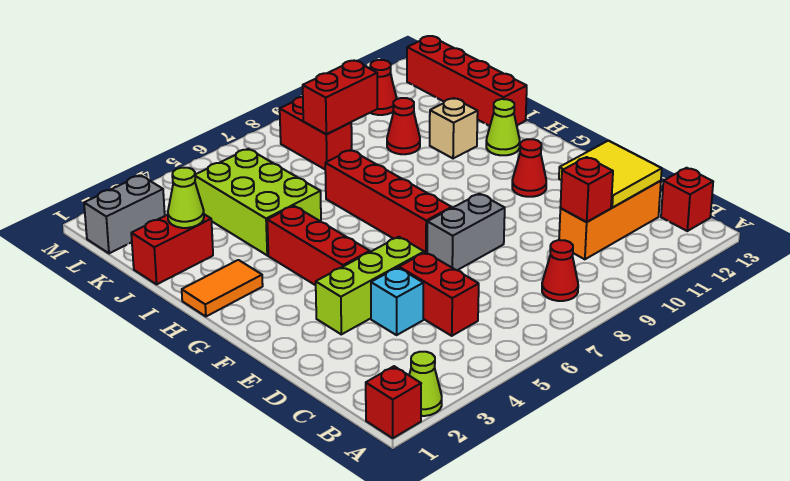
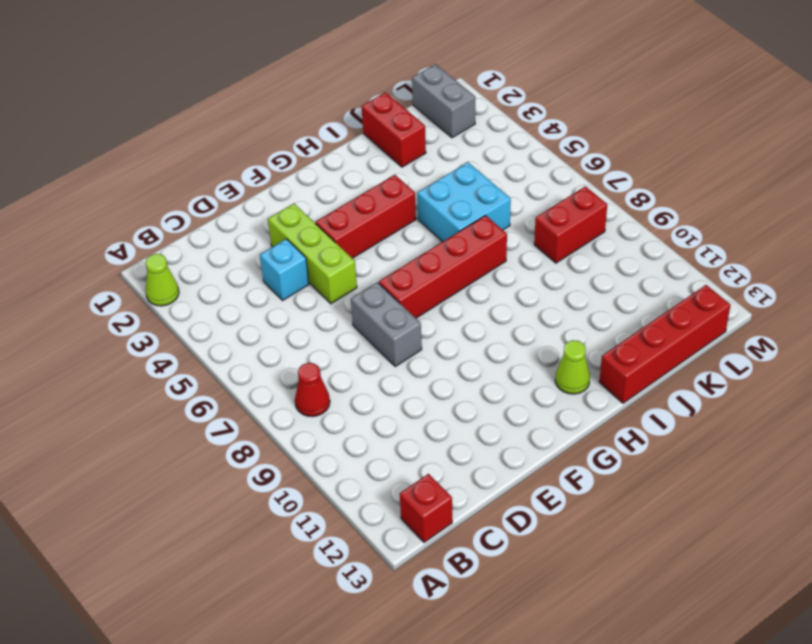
cyan 2x2 brick [417,162,511,242] -> lime 2x3 brick [195,149,321,255]
none -> red 1x1 brick [366,366,421,438]
none -> red 1x2 brick [399,252,479,336]
none -> orange 1x3 brick [559,181,661,259]

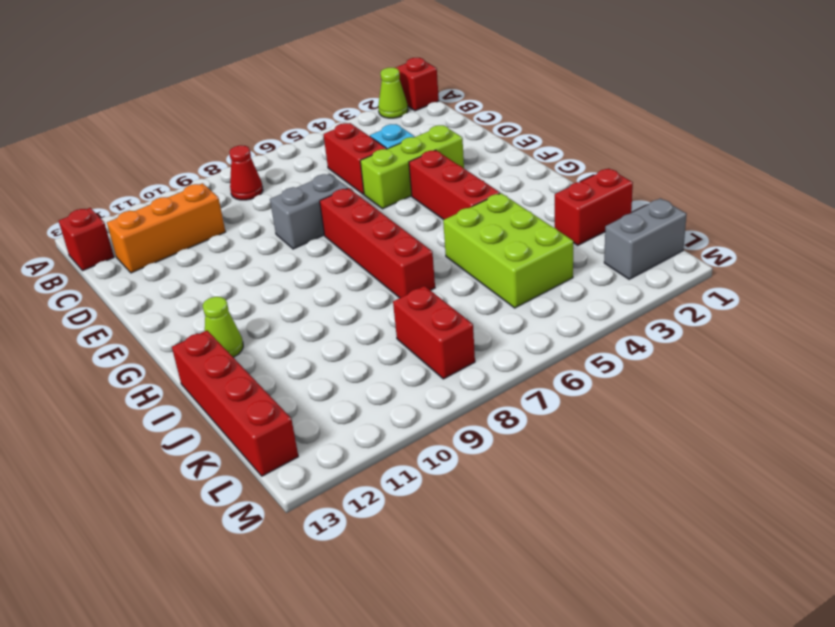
none -> red 1x1 cone [512,139,546,197]
none -> orange 1x2 tile [182,260,263,316]
none -> tan 1x1 brick [430,98,478,159]

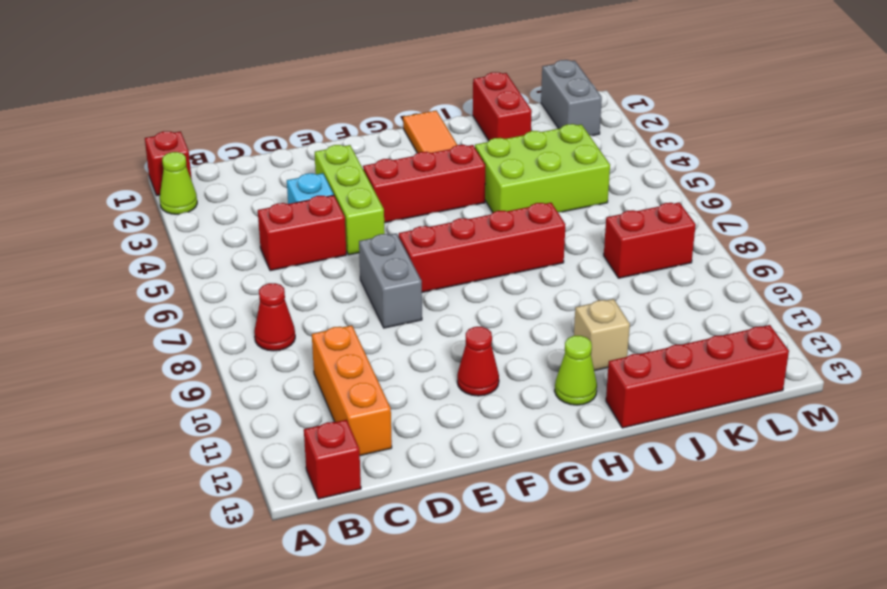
none -> red 1x1 cone [387,98,420,154]
none -> red 1x1 cone [370,60,397,115]
none -> red 1x1 brick [560,157,613,222]

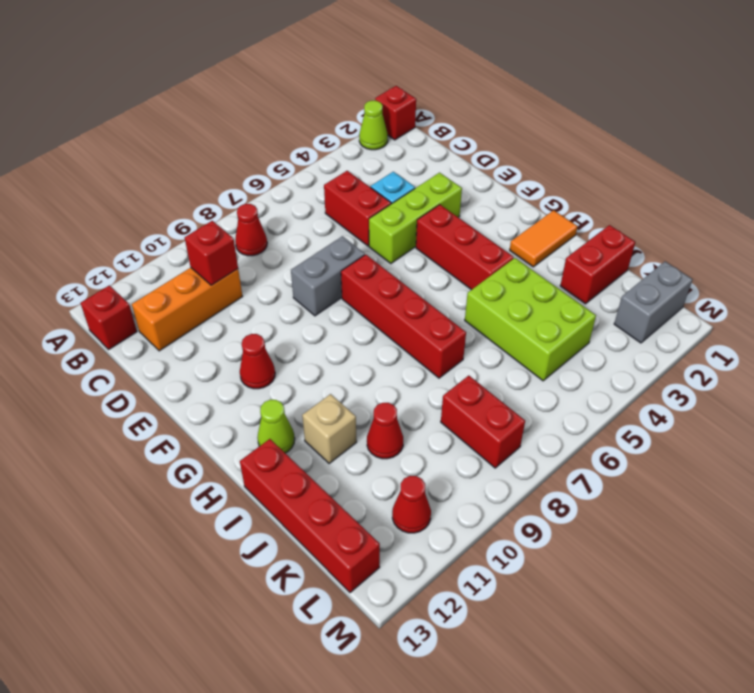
none -> yellow 2x2 tile [559,141,662,208]
none -> lime 1x1 cone [168,168,204,228]
none -> red 1x2 brick [303,61,377,134]

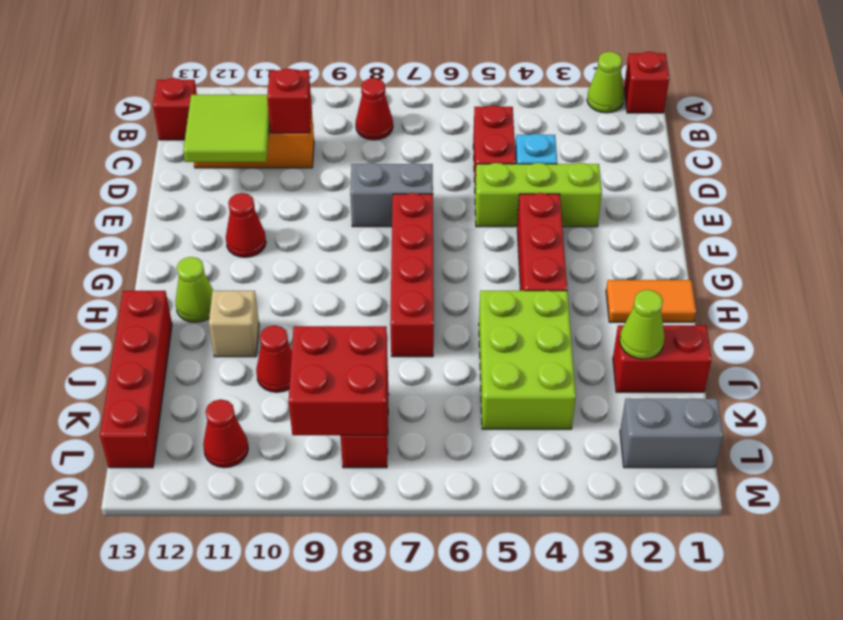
lime 2x2 tile [183,95,270,162] -> yellow 2x2 tile [559,141,662,208]
red 2x2 brick [289,326,388,436] -> red 1x2 brick [303,61,377,134]

